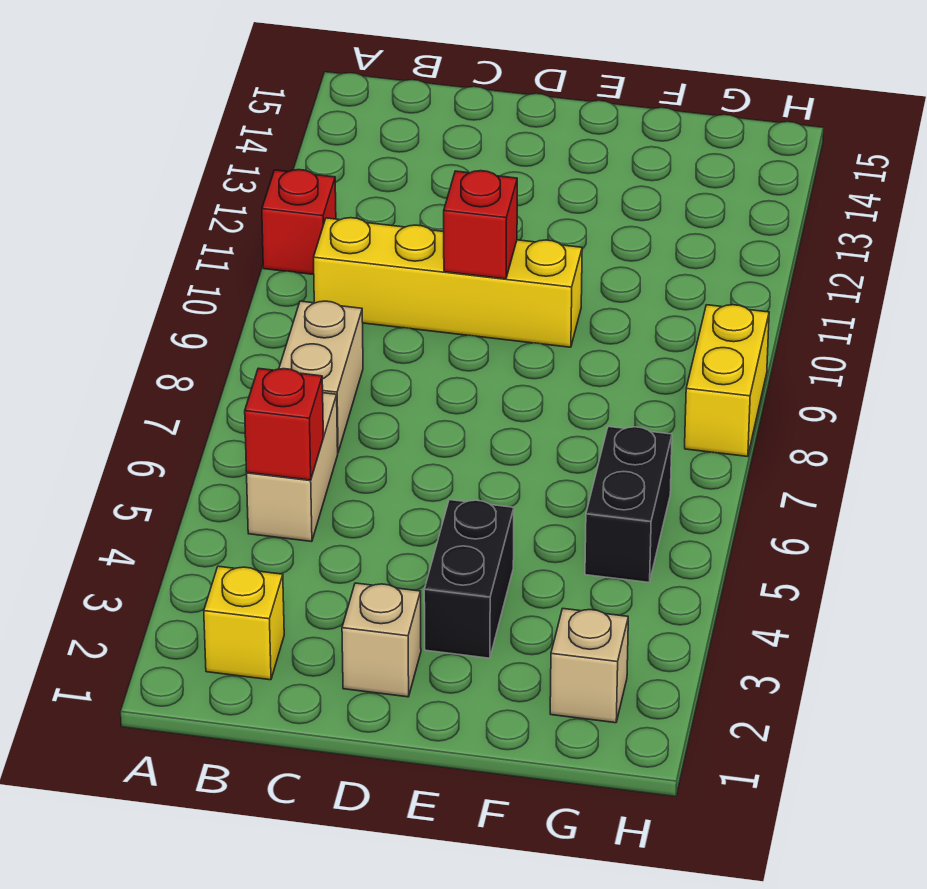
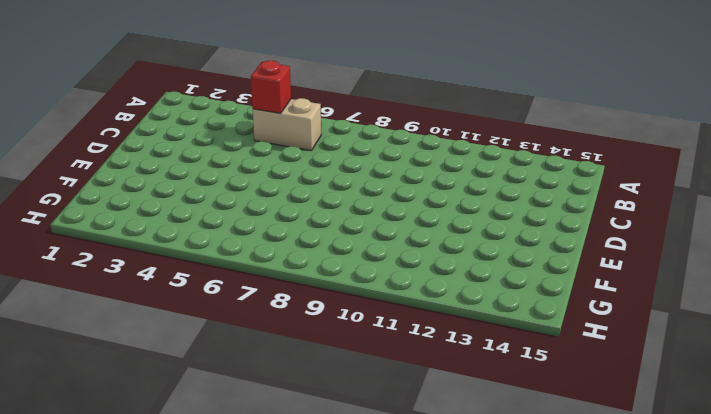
none -> red 1x1 brick [262,170,336,275]
none -> yellow 1x1 brick [204,566,284,680]
none -> tan 1x2 brick [279,301,363,452]

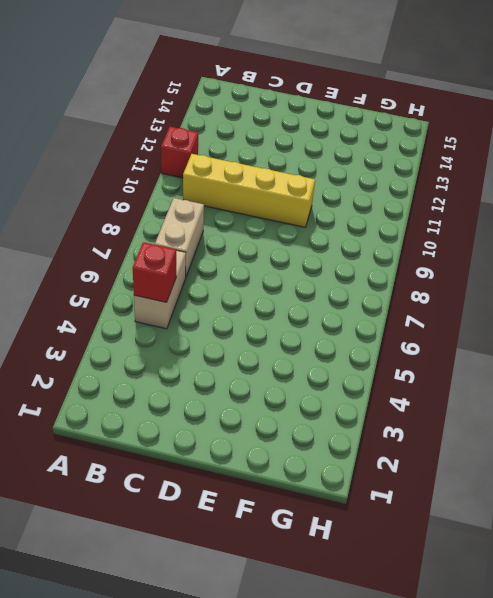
none -> yellow 1x1 brick [204,566,284,680]
none -> tan 1x1 brick [342,583,421,697]
none -> black 1x2 brick [424,500,514,658]

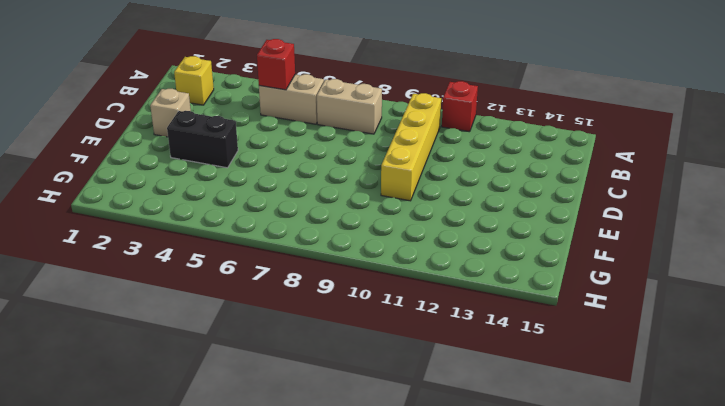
none -> tan 1x1 brick [550,609,628,723]
none -> black 1x2 brick [585,427,672,582]
none -> yellow 1x2 brick [685,305,769,457]

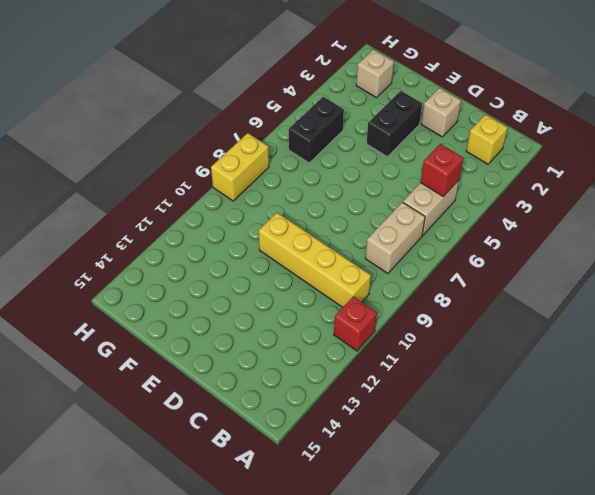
none -> red 1x1 brick [444,171,517,279]

